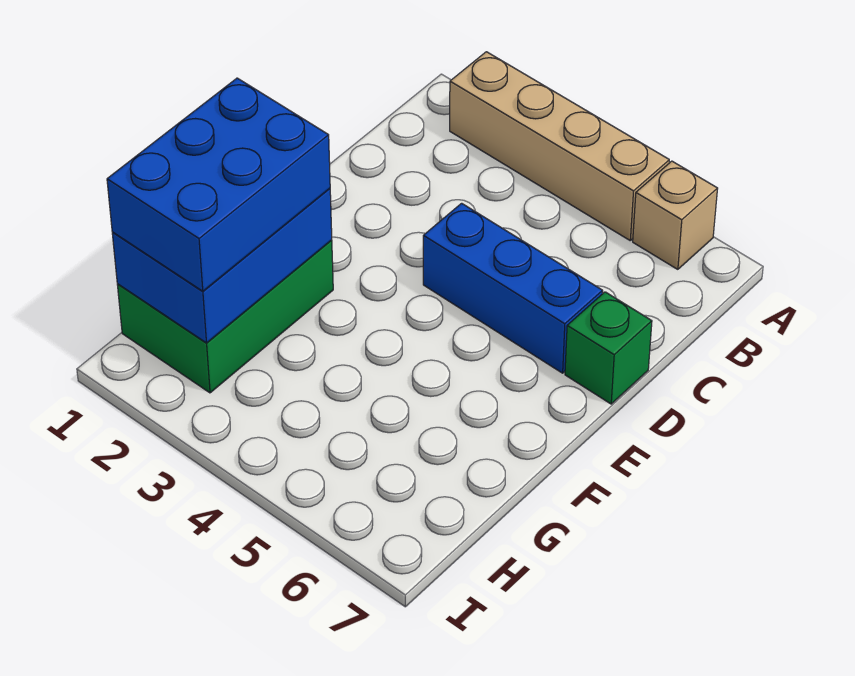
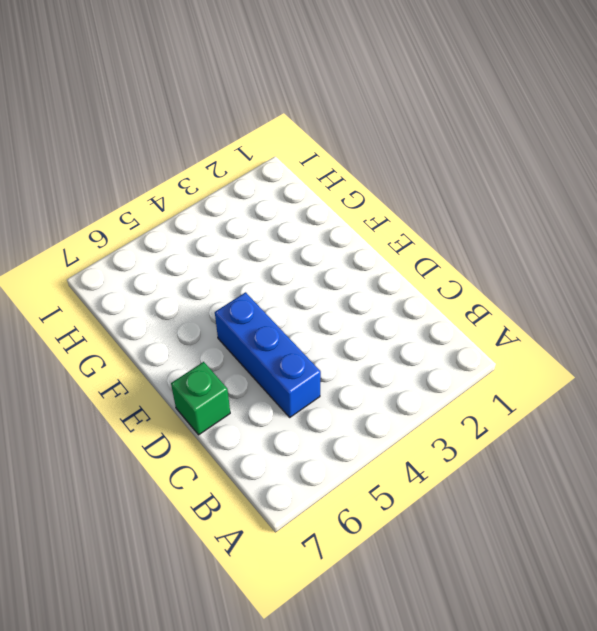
blue 1x3 brick [215,292,321,417] -> blue 1x3 brick turned to [423,203,603,373]
none -> tan 1x4 brick [450,52,669,240]
none -> tan 1x1 brick [633,161,718,269]

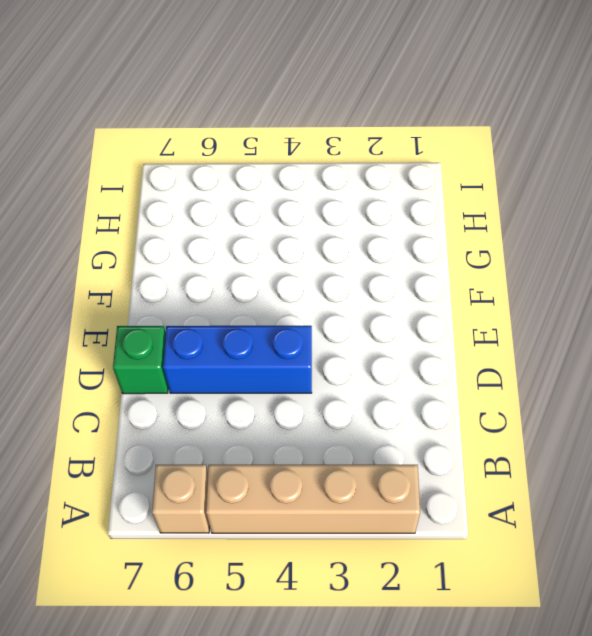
none -> green 2x3 brick [117,240,333,393]
none -> blue 2x3 brick [112,188,332,343]

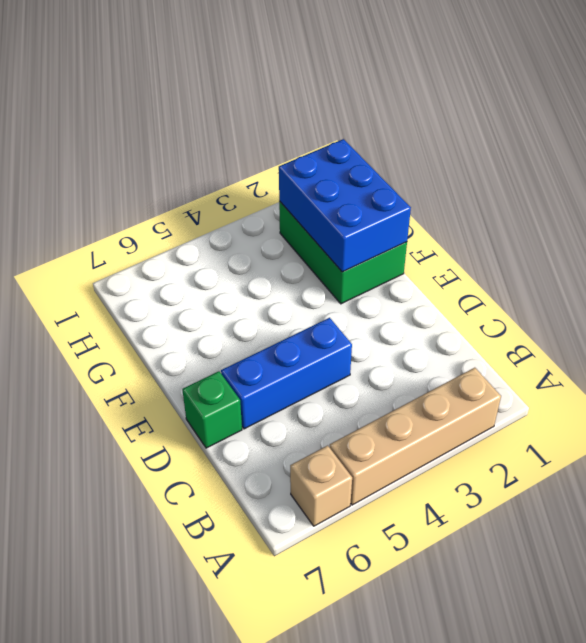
none -> blue 2x3 brick [107,78,330,291]

